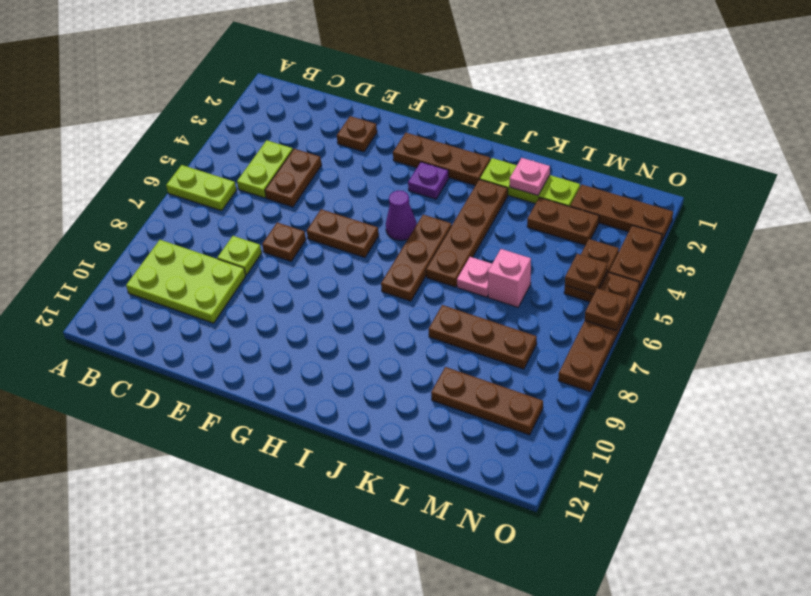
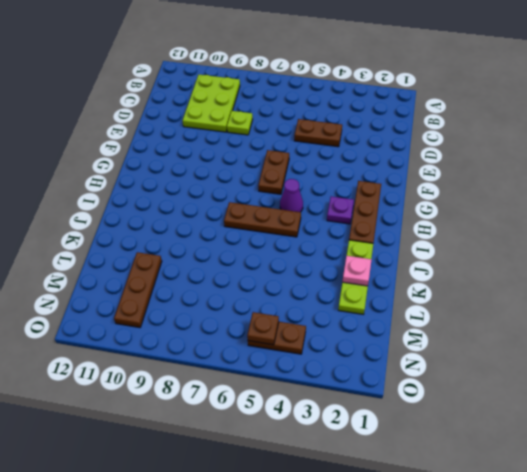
none -> lime 1x2 plate [166,165,236,211]
none -> lime 1x2 plate [237,140,293,198]
none -> brown 1x1 plate [337,116,377,152]

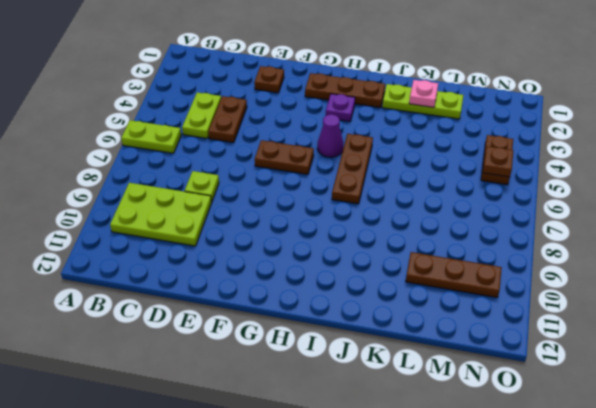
none -> brown 1x1 plate [262,222,306,261]
none -> brown 1x4 plate [426,179,508,287]
none -> pink 1x1 plate [457,257,492,297]

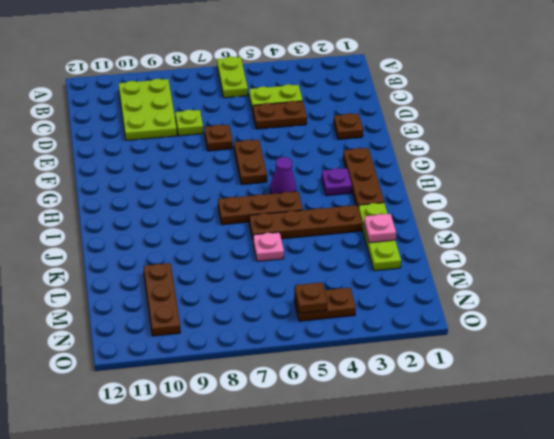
none -> brown 1x3 plate [429,305,537,369]
none -> brown 1x2 plate [527,197,599,245]
none -> pink 1x1 brick [488,249,531,307]

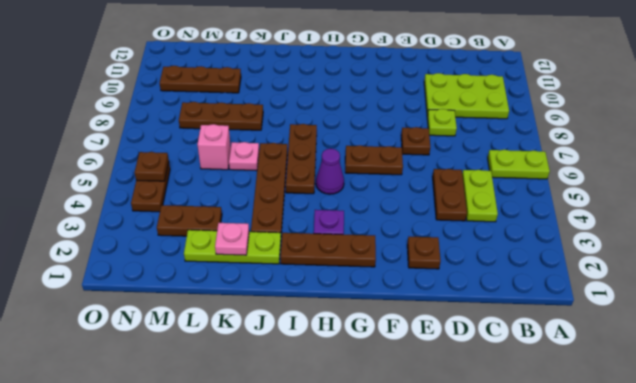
none -> brown 1x3 plate [570,185,673,240]
none -> brown 1x2 plate [609,225,662,288]
none -> brown 1x4 plate [558,273,639,391]

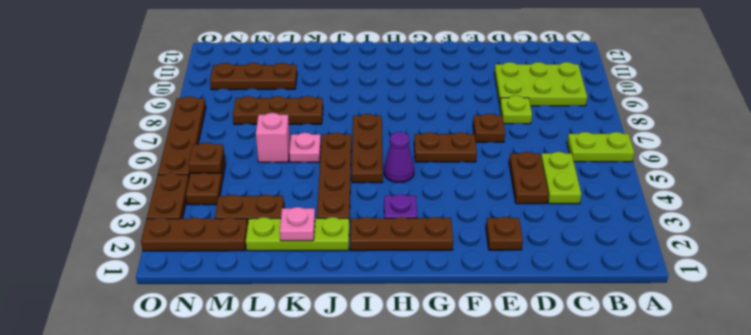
none -> brown 1x1 plate [585,288,628,330]

